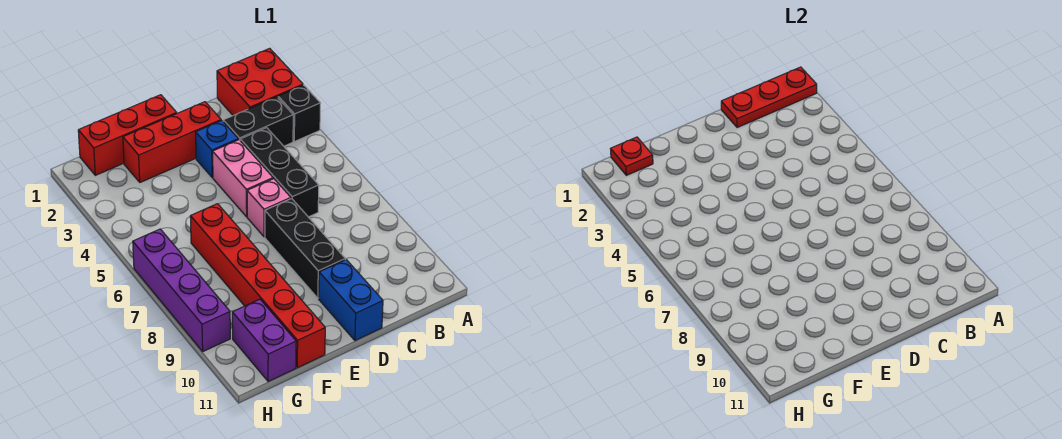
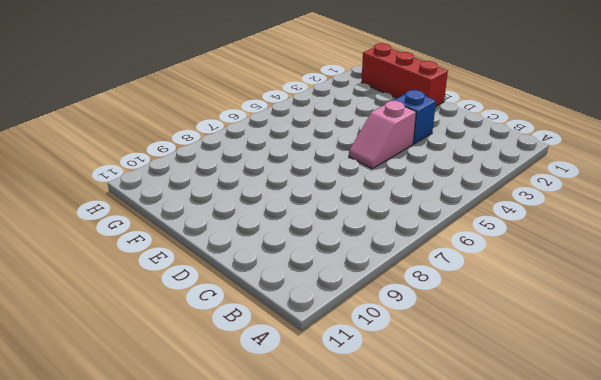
pink 1x2 slope [349,101,416,169] -> pink 1x2 brick [213,140,273,217]
none -> red 2x2 brick [217,48,303,115]
none -> black 1x1 brick [278,85,320,142]
none -> black 1x2 brick [223,97,293,146]

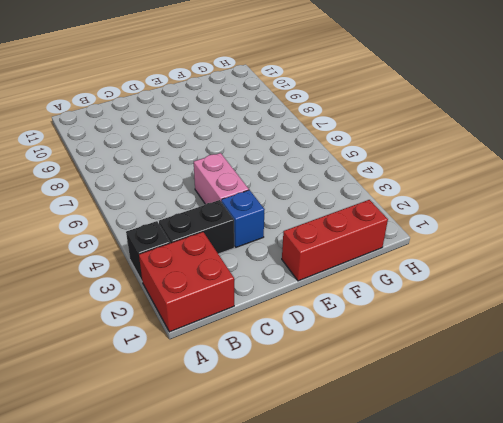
none -> black 1x3 brick [240,128,319,217]
none -> red 1x3 brick [123,102,221,182]
none -> pink 1x1 brick [247,179,291,237]

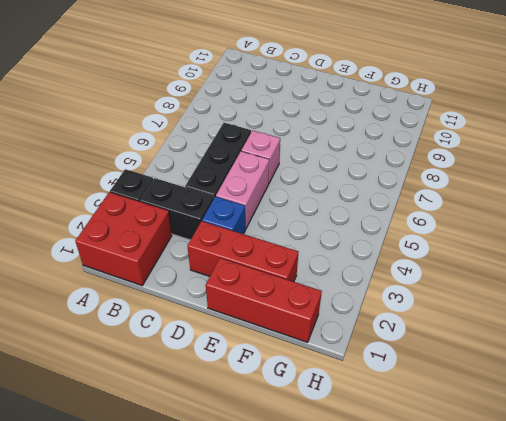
none -> black 1x3 brick [265,199,345,298]
none -> blue 1x2 brick [319,260,383,341]
none -> red 1x6 brick [190,204,325,368]

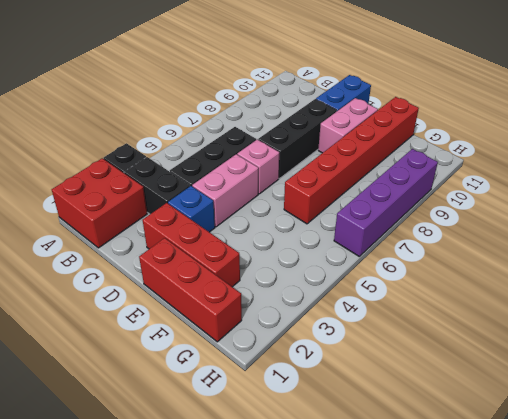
pink 1x2 brick [318,98,378,153] -> none
none -> purple 1x2 brick [232,299,296,382]
none -> red 1x3 plate [721,67,817,128]
none -> red 1x1 plate [611,137,653,175]

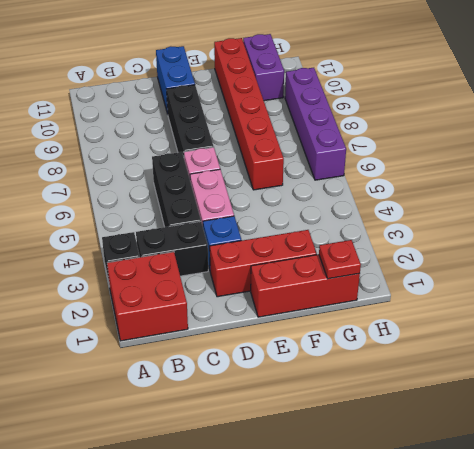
none -> red 1x3 plate [721,67,817,128]

